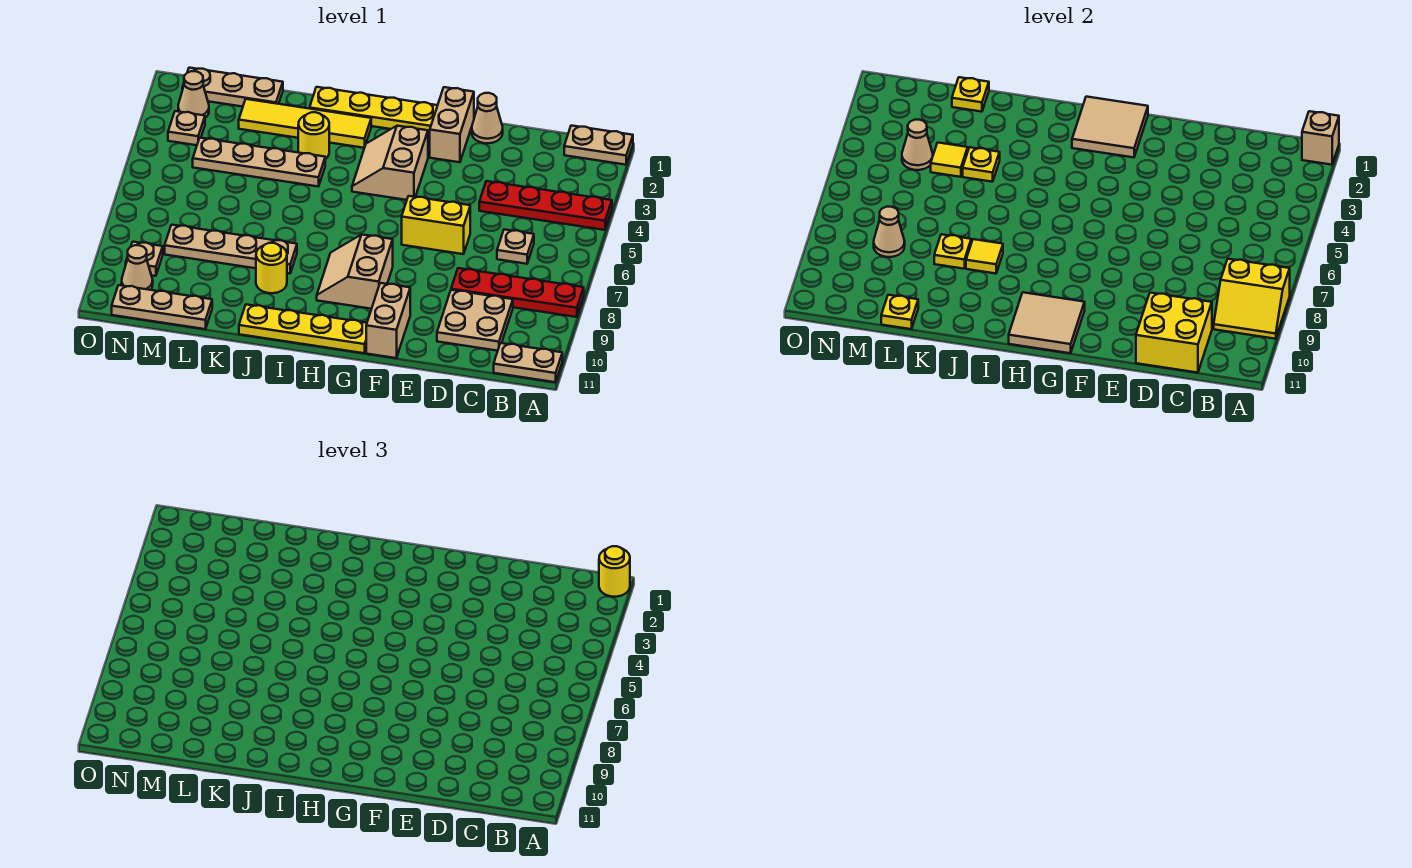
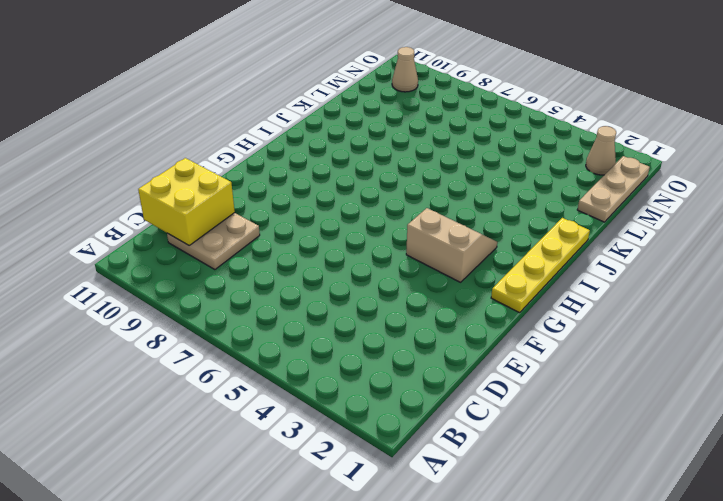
none -> tan 1x2 plate [564,126,633,165]
none -> red 1x4 plate [479,181,612,230]
none -> red 1x4 plate [451,268,584,317]
none -> tan 1x2 plate [494,343,562,382]

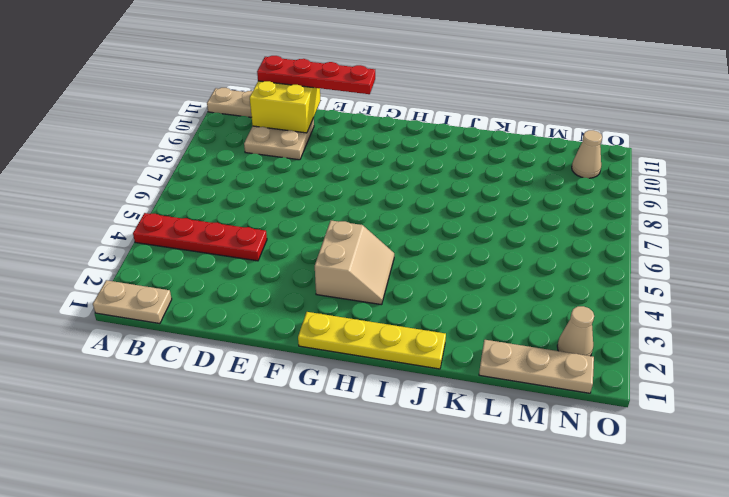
red 1x4 plate [257,56,375,94] -> red 1x4 plate moved to [451,268,584,317]
none -> tan 1x1 plate [497,229,534,264]
none -> tan 1x1 cone [472,93,503,143]
none -> yellow 1x2 brick [402,196,470,254]
none -> tan 1x2 brick [430,87,474,162]

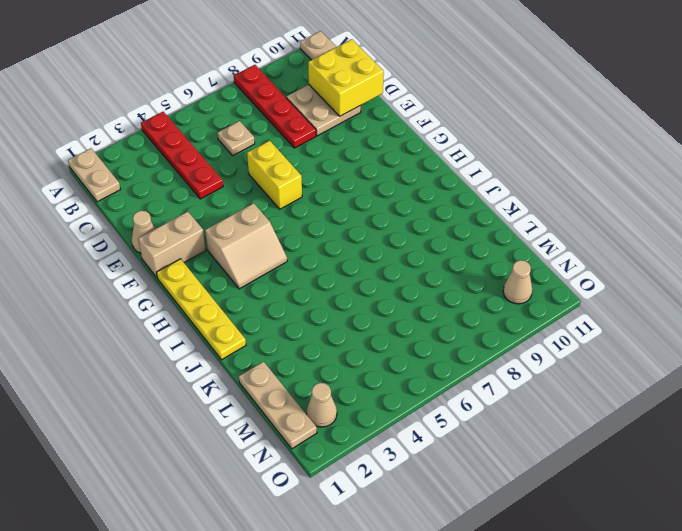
none -> tan 1x2 brick [366,283,410,358]
none -> tan 2x2 slope [317,235,393,309]
none -> yellow 1x4 plate [239,305,367,353]
none -> yellow 1x4 tile [239,99,371,148]

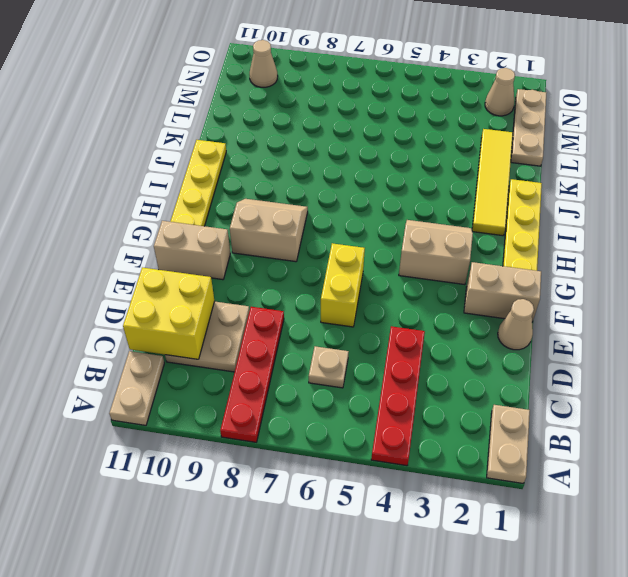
none -> yellow 1x1 round brick [298,112,329,159]
none -> tan 1x4 plate [193,138,325,186]
none -> tan 1x4 plate [165,225,297,274]
none -> yellow 1x1 round brick [256,243,287,293]

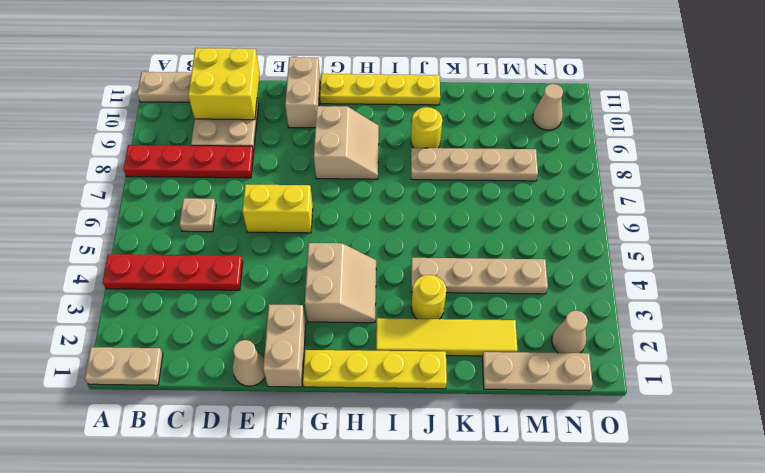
none -> tan 1x3 plate [112,285,212,329]
none -> tan 1x1 plate [168,111,205,145]
none -> tan 1x1 plate [126,242,163,276]
none -> tan 1x1 brick [1302,111,1339,165]

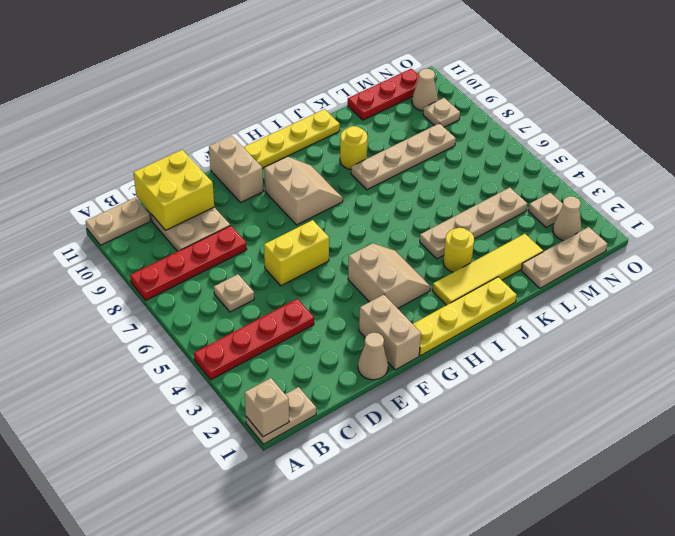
red 1x3 plate [348,69,419,120] -> tan 1x3 plate [112,285,212,329]
none -> yellow 2x2 slope [1214,259,1290,339]
none -> tan 2x2 tile [1072,97,1148,157]
none -> tan 2x2 tile [1009,292,1085,353]
none -> yellow 1x1 tile [966,239,1003,274]

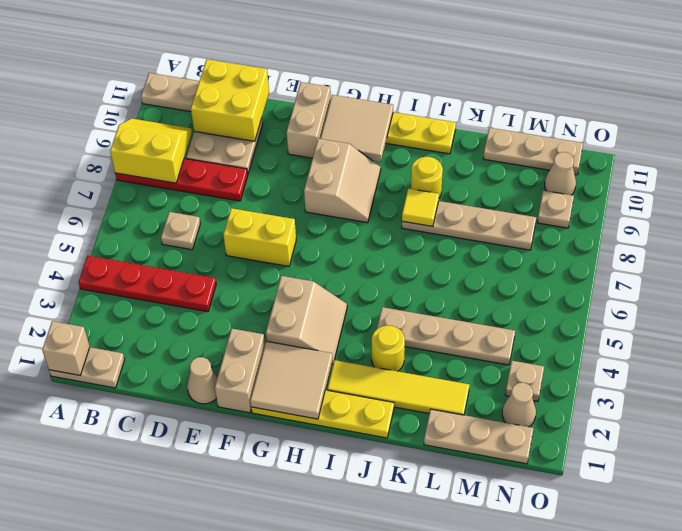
none -> yellow 1x1 plate [963,147,1000,182]
none -> yellow 1x1 plate [934,234,971,269]
none -> yellow 1x1 plate [952,77,989,112]
none -> yellow 1x1 tile [931,143,968,177]

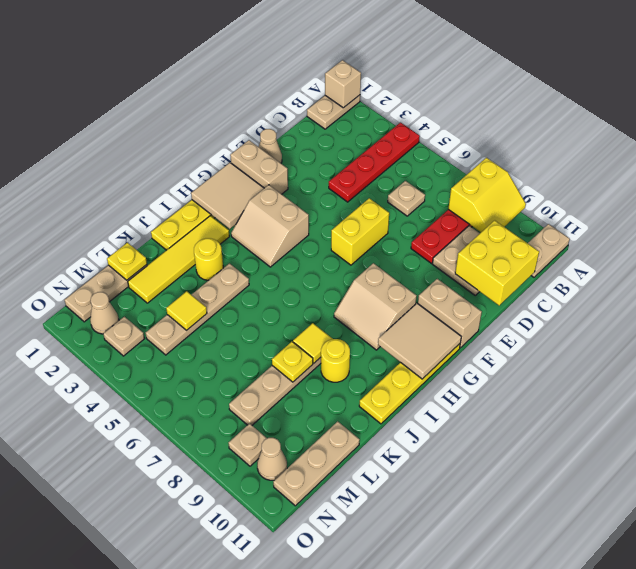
none -> yellow 1x1 plate [963,147,1000,182]
none -> yellow 1x1 plate [881,295,918,329]
none -> tan 1x1 cone [902,120,933,170]
none -> tan 1x1 cone [874,207,905,257]

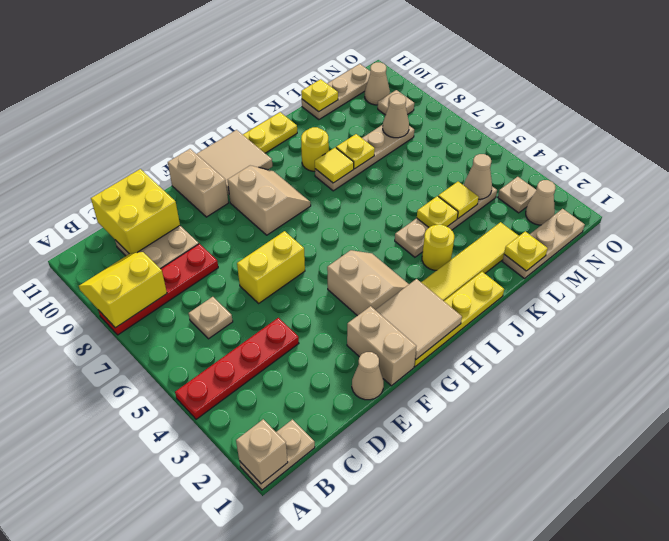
none -> tan 1x2 plate [494,343,562,382]
none -> yellow 1x1 round brick [599,546,630,597]

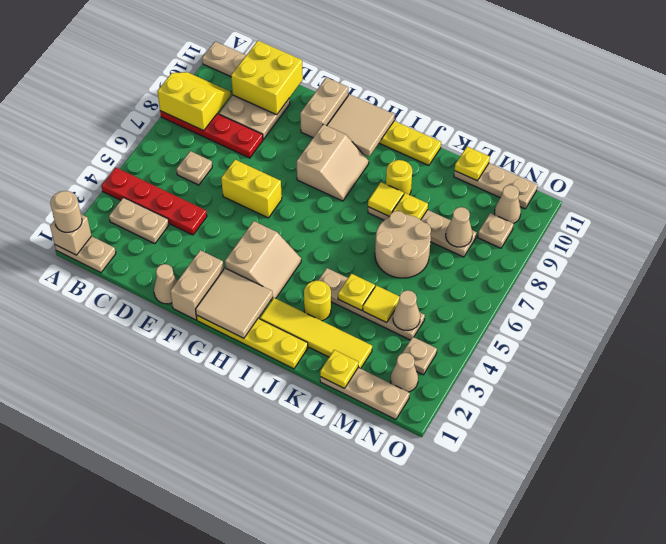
tan 1x1 round brick [50,191,82,232] -> yellow 1x1 round brick [599,546,630,597]
tan 1x2 plate [109,197,169,244] -> none
tan 2x2 round brick [375,211,431,278] -> none

